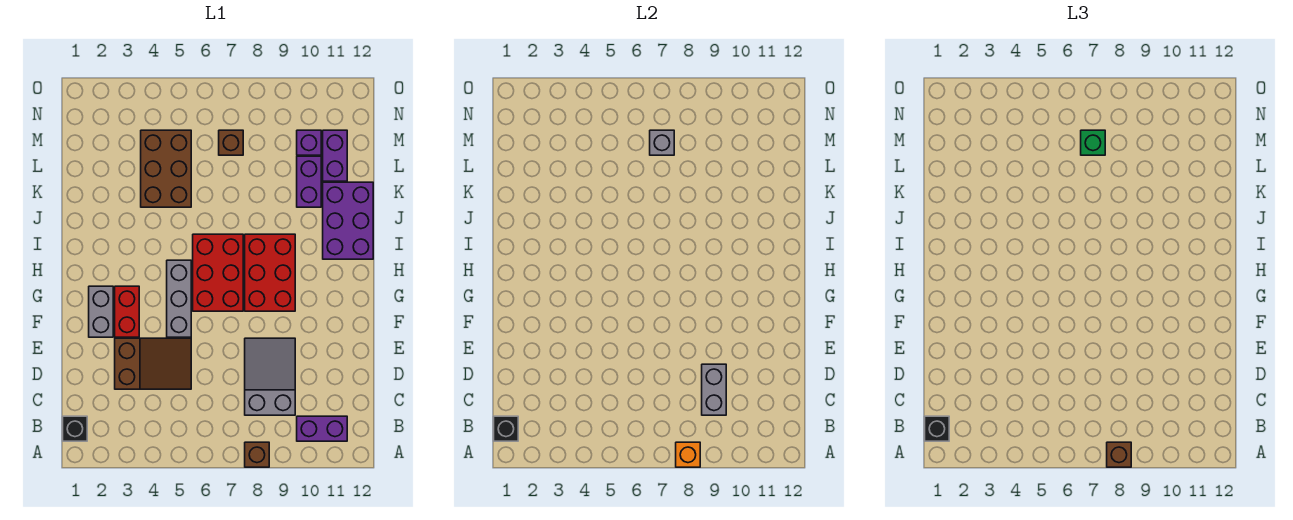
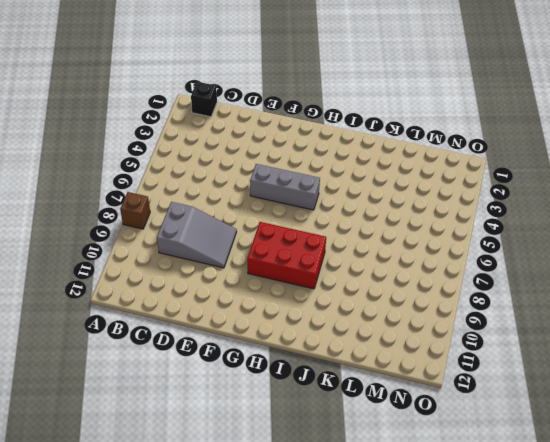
none -> purple 1x2 brick [297,416,347,441]
none -> brown 2x3 slope [115,338,191,389]
none -> grey 1x2 brick [89,286,113,337]

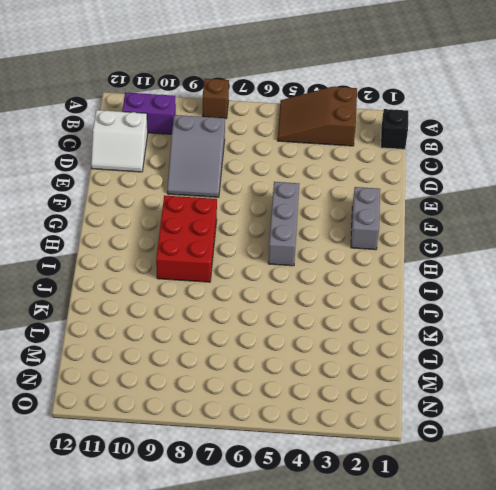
brown 2x3 slope [278,87,357,146] -> brown 2x3 slope moved to [115,338,191,389]
white 2x2 slope [91,110,148,172] -> none
none -> red 1x2 brick [115,286,139,337]
none -> red 2x3 brick [193,234,243,311]
none -> purple 2x3 brick [323,182,373,259]

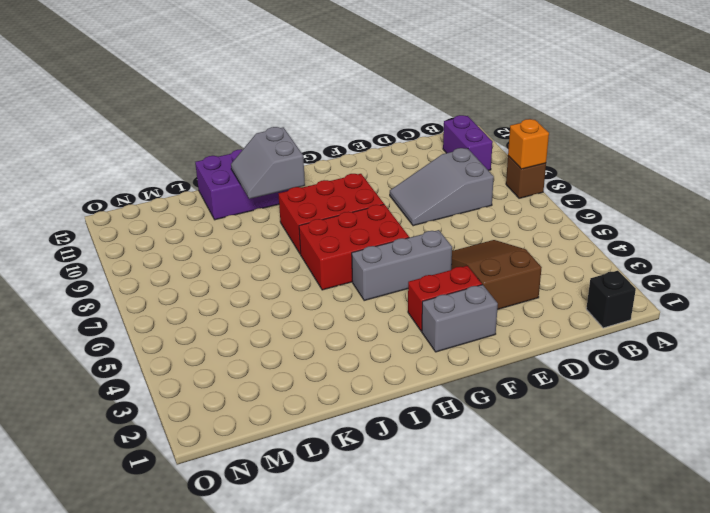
grey 2x2 slope [231,127,305,199] -> none
none -> brown 2x3 brick [141,130,191,207]
none -> purple 1x2 brick [297,156,321,207]
none -> purple 1x2 brick [323,130,347,181]

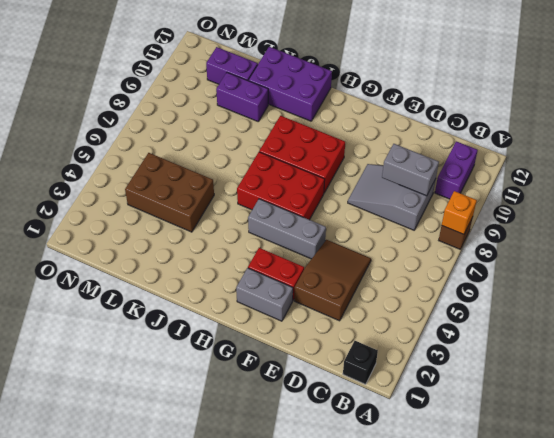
none -> brown 1x1 brick [219,130,243,155]
none -> purple 1x1 brick [297,130,321,155]
none -> black 1x1 brick [494,416,518,441]

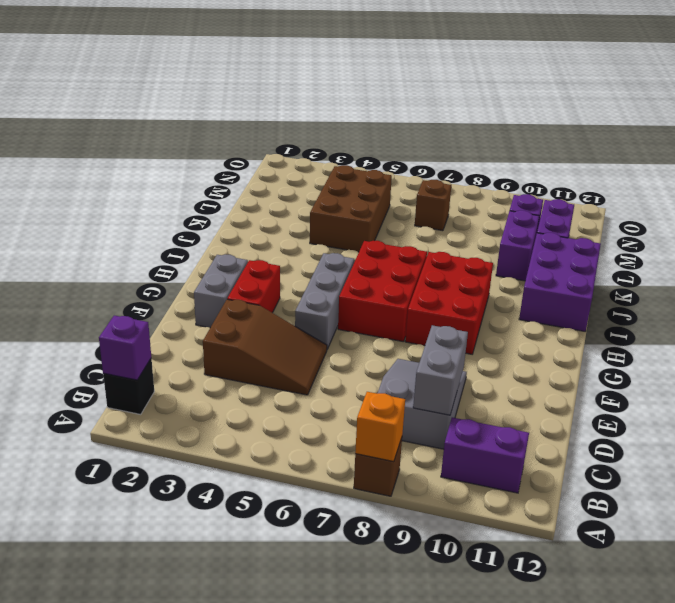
purple 1x1 brick [99,316,151,380] -> black 1x1 brick [494,416,518,441]
none -> grey 1x1 brick [650,130,674,155]
none -> brown 1x1 brick [1107,442,1131,467]
none -> black 1x1 brick [925,416,949,441]

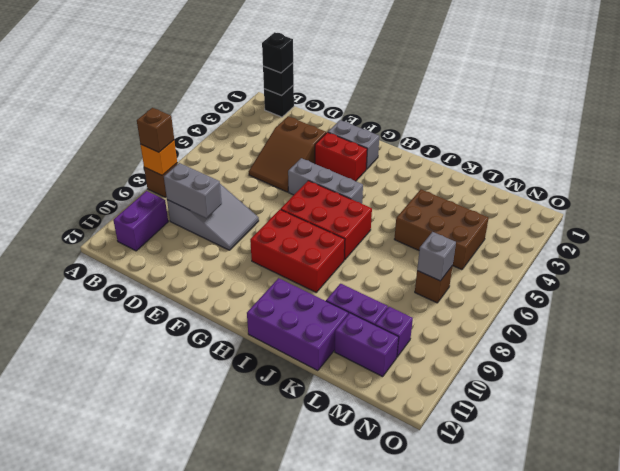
none -> green 1x1 brick [1081,130,1105,155]

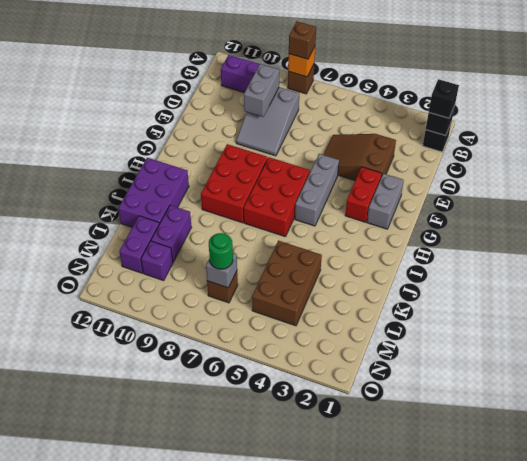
green 1x1 round brick [209,233,233,269] -> green 1x1 brick [1081,130,1105,155]

